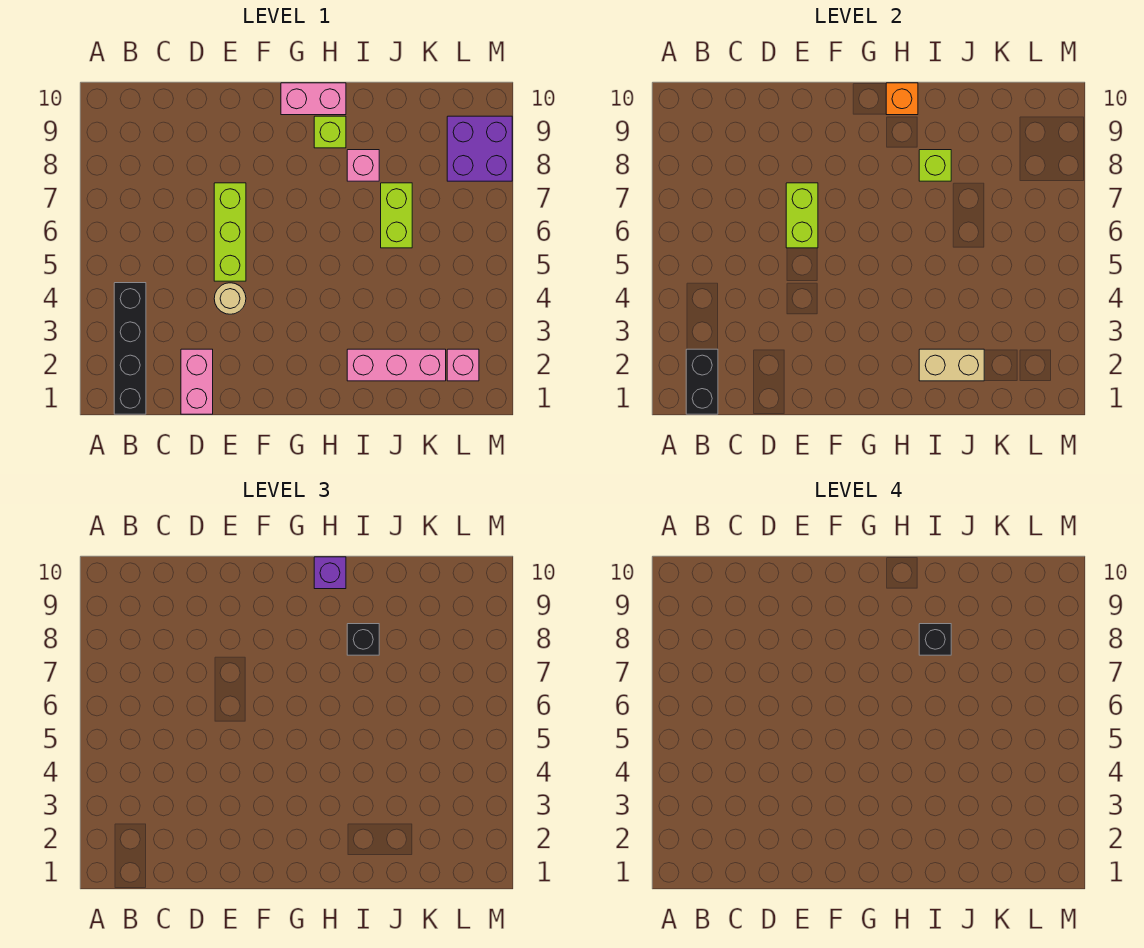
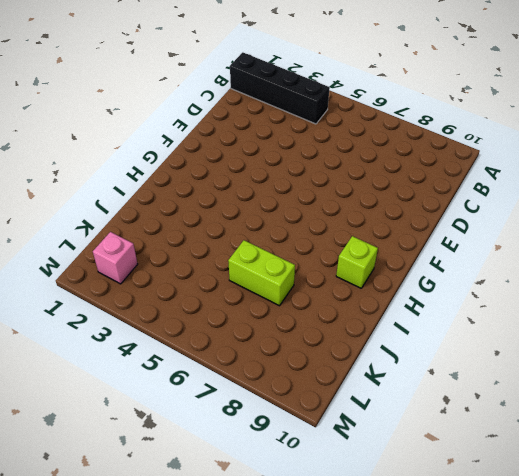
none -> pink 1x2 brick [181,349,213,414]
none -> tan 1x1 round brick [214,283,246,314]
none -> lime 1x3 brick [214,183,246,281]

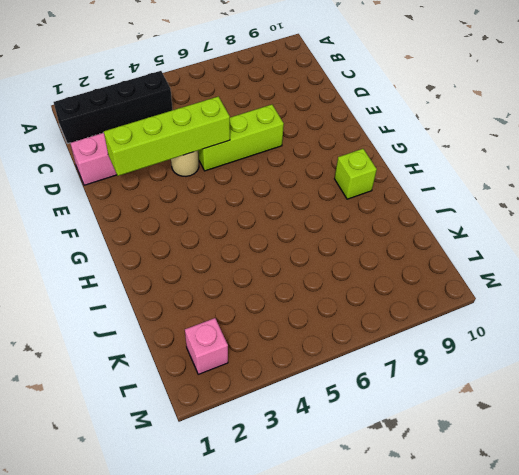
lime 1x4 brick [104,96,230,176] -> none
none -> pink 1x2 brick [281,83,346,115]
none -> pink 1x3 brick [347,349,446,381]
none -> pink 1x1 brick [347,150,379,181]

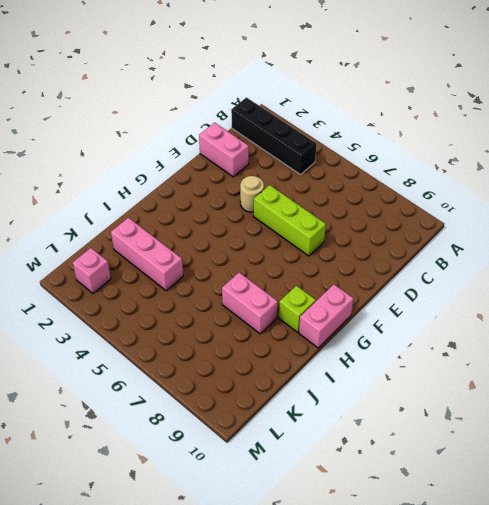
pink 1x2 brick [222,272,278,334] -> pink 1x1 brick [347,150,379,181]
pink 1x3 brick [111,218,183,291] -> pink 1x3 brick turned to [347,349,446,381]
none -> lime 1x2 brick [381,183,412,248]
none -> purple 2x2 brick [447,116,512,181]
none -> black 1x2 brick [686,349,718,414]

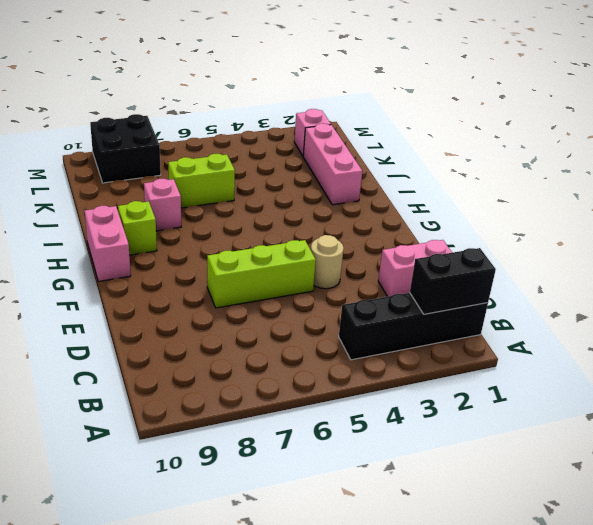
black 2x2 brick [90,114,161,183] -> purple 2x2 brick [447,116,512,181]
none -> lime 1x2 brick [786,183,818,248]
none -> orange 1x1 brick [886,83,918,115]
none -> tan 1x2 brick [919,349,984,381]

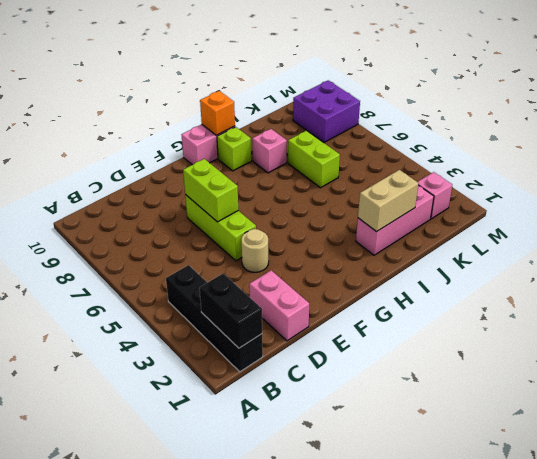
none -> lime 1x1 brick [919,150,951,181]
none -> purple 1x1 brick [314,557,346,589]
none -> black 1x1 brick [347,624,379,655]

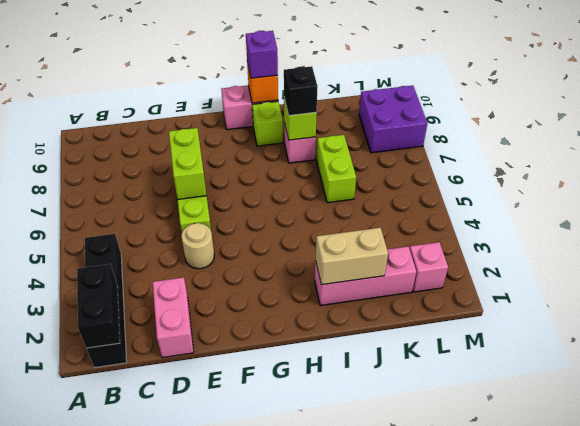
none -> black 1x1 brick [919,624,951,655]

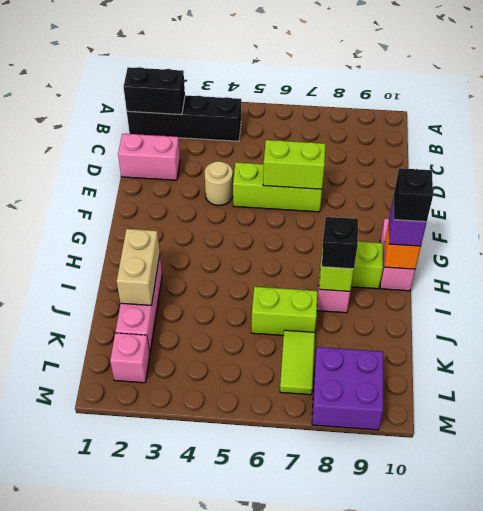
black 1x1 brick [394,168,433,222] -> black 1x1 brick moved to [919,624,951,655]
lime 1x2 tile [280,330,315,395] -> none

